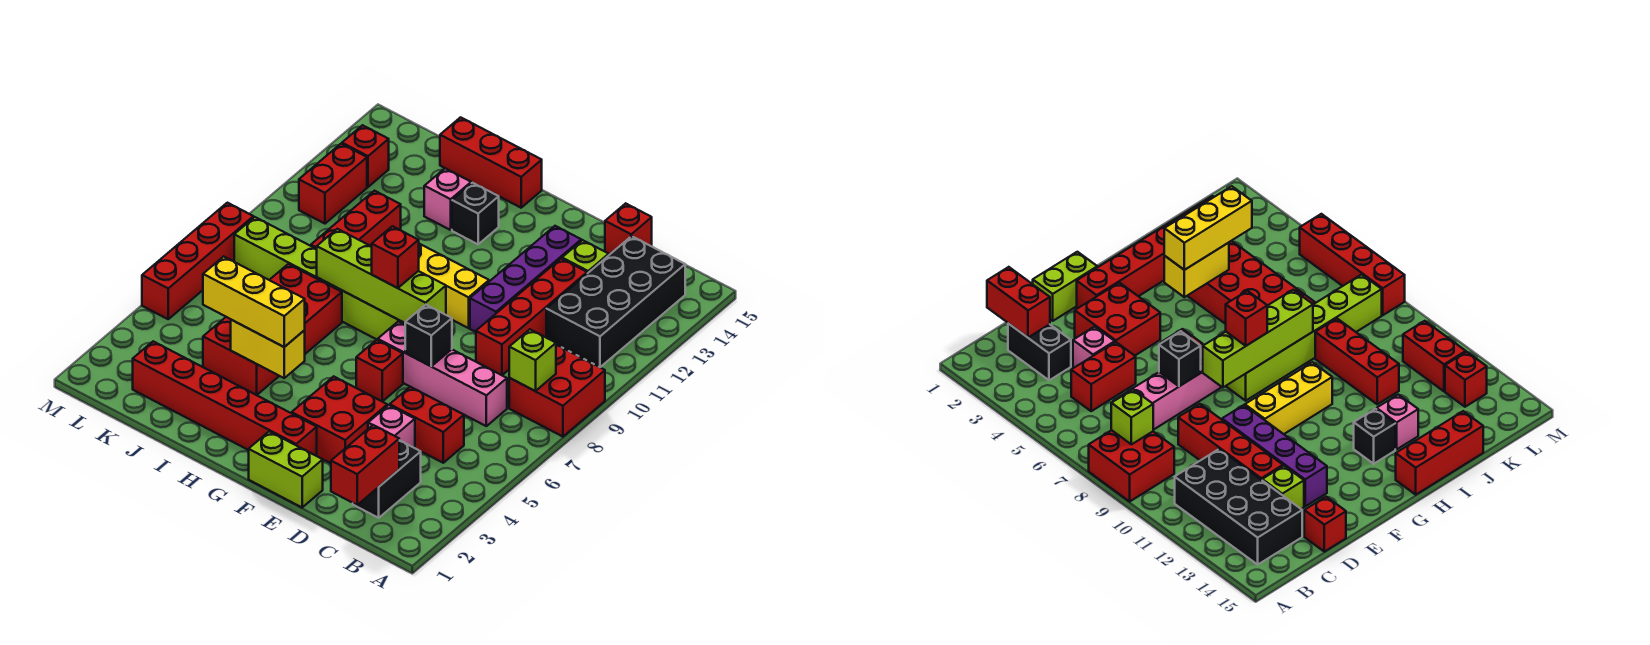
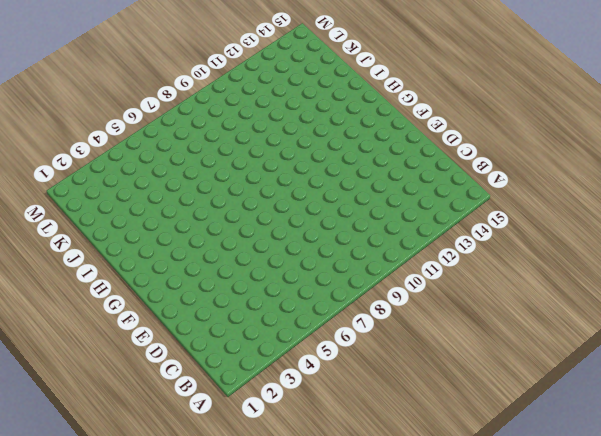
none -> red 2x2 brick [509,345,605,437]
none -> black 2x4 brick [546,236,685,367]
none -> black 1x2 brick [353,440,421,518]
none -> red 1x2 brick [390,387,464,463]

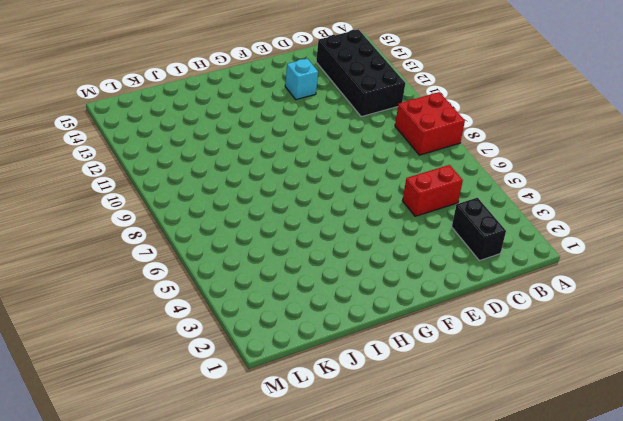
cyan 1x1 brick [285,59,318,100] -> purple 1x4 brick [470,226,581,332]
none -> pink 1x4 brick [378,321,507,426]
none -> pink 1x1 brick [368,405,415,448]
none -> red 1x4 brick [476,259,587,375]
none -> lime 1x1 brick [562,240,609,274]

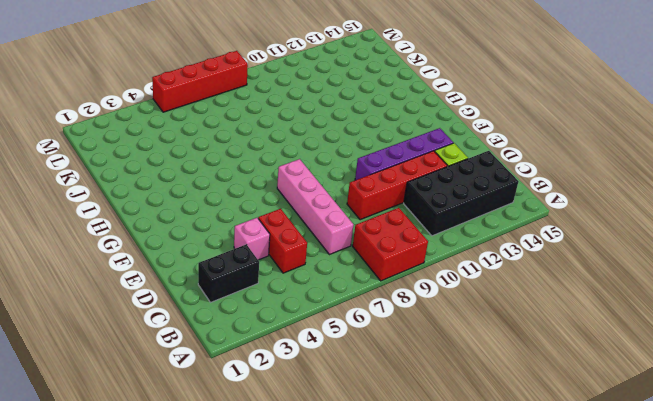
none -> red 1x1 brick [605,203,652,254]
none -> lime 1x2 brick [249,432,323,507]
none -> red 2x2 brick [292,376,387,463]
none -> red 1x6 brick [133,341,317,456]

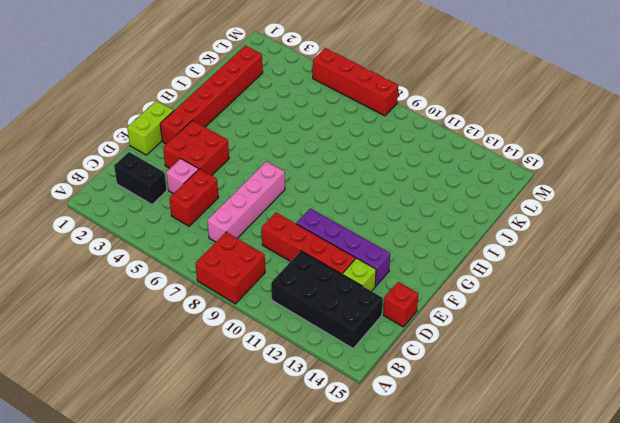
none -> red 1x1 brick [356,340,403,402]
none -> yellow 1x3 brick [419,244,489,328]
none -> lime 1x6 brick [234,217,405,340]
none -> black 1x1 brick [452,183,499,244]

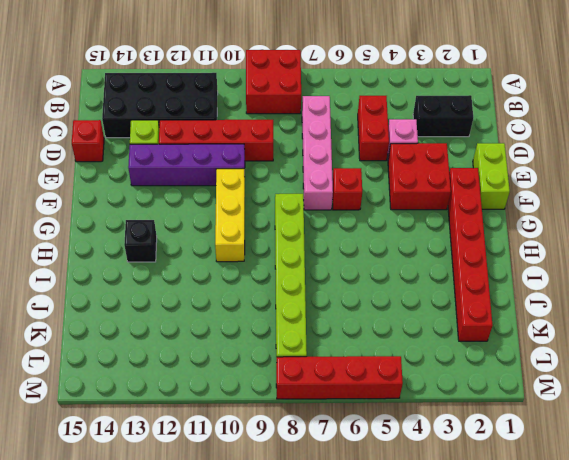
none -> red 1x3 brick [440,117,542,208]
none -> red 2x4 brick [203,264,342,395]
none -> pink 1x1 brick [424,168,471,230]
none -> red 1x3 brick [311,191,401,249]

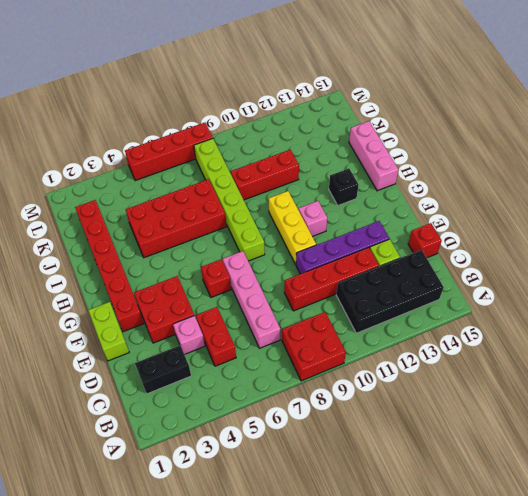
pink 1x1 brick [299,201,327,236] -> pink 1x1 brick moved to [424,168,471,230]
pink 1x3 brick [349,121,399,191] -> red 1x3 brick [440,117,542,208]
none -> red 1x2 brick [299,144,367,224]
none -> red 1x1 brick [342,125,389,187]
none -> lime 1x1 brick [509,329,556,391]
none -> red 1x2 brick [331,425,399,505]

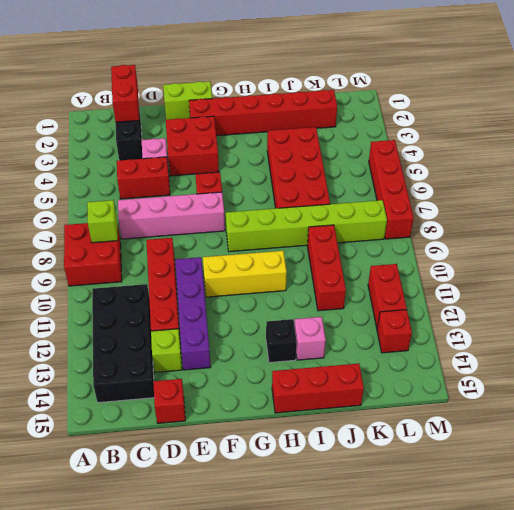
none -> black 1x1 brick [405,305,452,366]
none -> lime 1x4 brick [317,229,446,323]
none -> yellow 1x2 brick [231,320,305,378]
none -> red 1x1 brick [371,226,419,288]

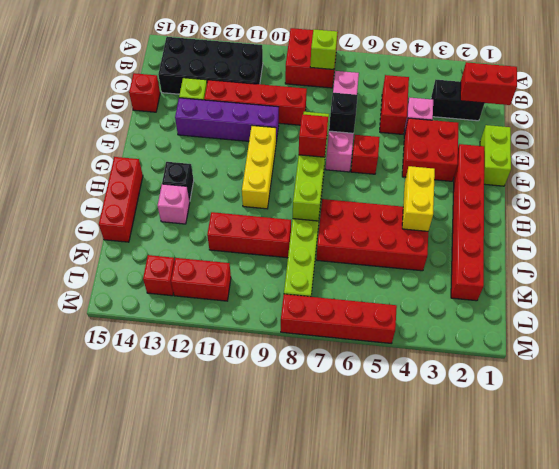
none -> yellow 1x3 brick [203,256,305,347]

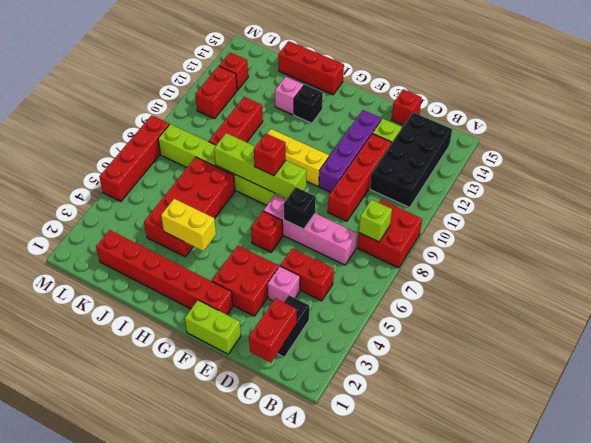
none -> yellow 1x3 brick [203,256,305,347]

